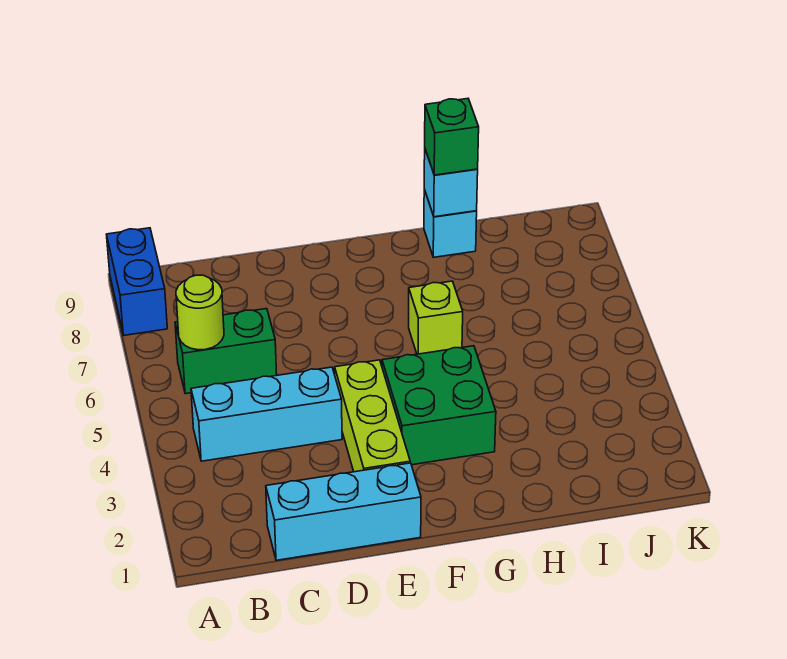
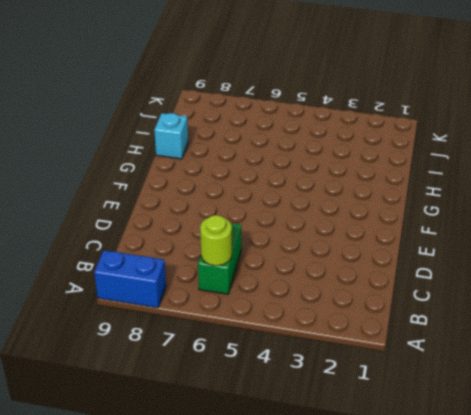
none -> cyan 1x3 brick [191,367,342,461]
none -> cyan 1x3 brick [266,463,421,560]

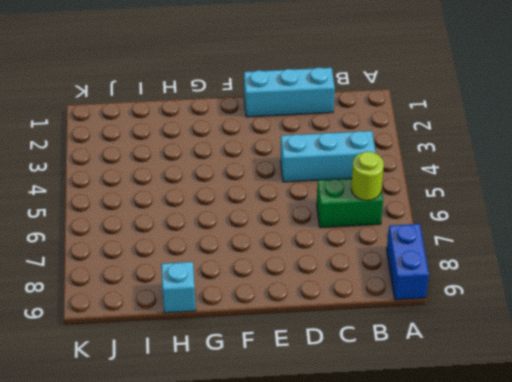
none -> lime 1x3 brick [335,360,410,472]
none -> green 2x2 brick [382,346,496,465]

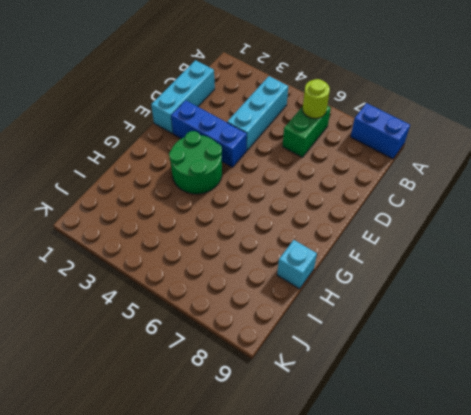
blue 1x3 brick [171,100,247,167] -> lime 1x3 brick [335,360,410,472]
green 2x2 round brick [169,131,222,194] -> green 2x2 brick [382,346,496,465]
none -> lime 1x1 brick [409,281,463,354]
none -> cyan 1x1 brick [424,150,478,217]

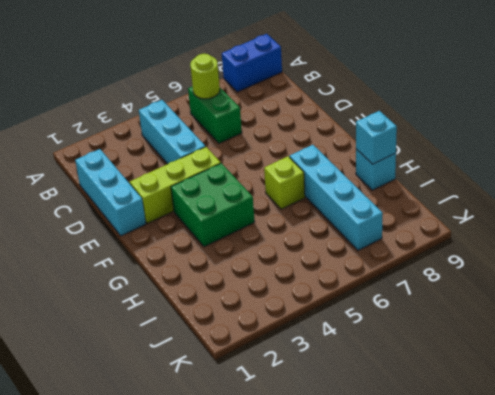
cyan 1x4 brick [289,145,383,250] -> none
none -> green 1x1 brick [425,99,479,175]

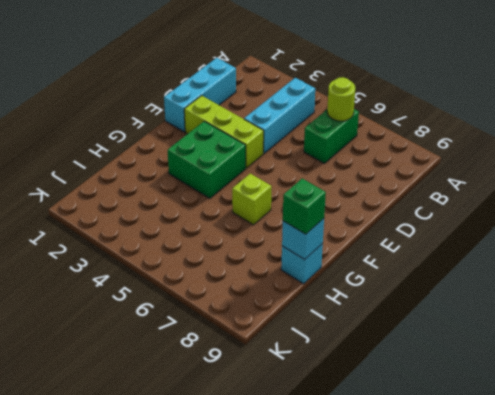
none -> blue 1x2 brick [106,228,167,335]

